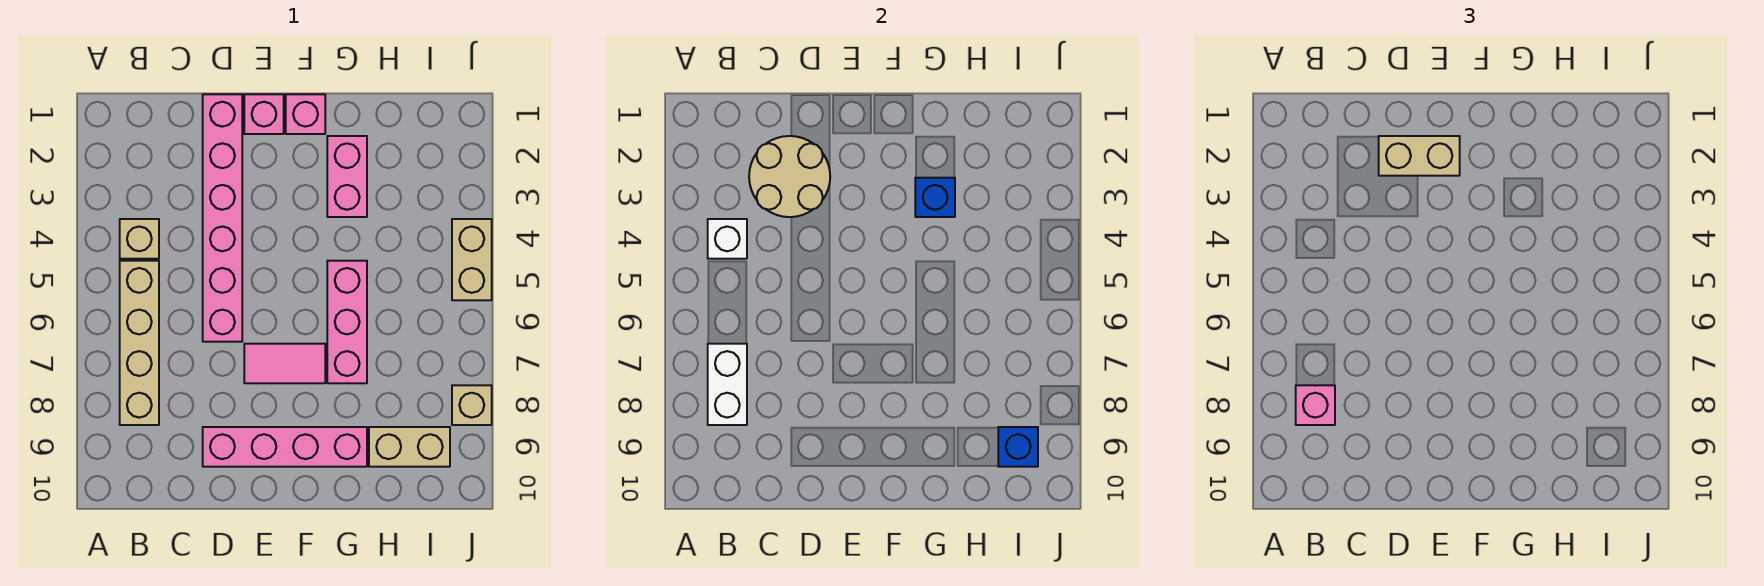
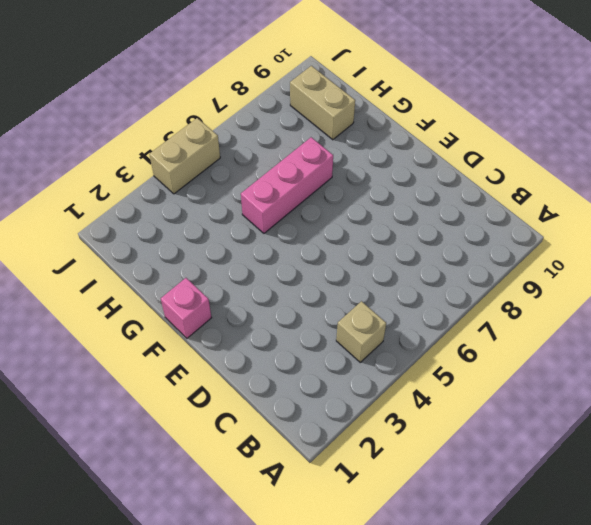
none -> tan 1x4 brick [120,261,159,425]
none -> pink 1x6 brick [203,94,242,342]
none -> pink 1x4 brick [203,427,367,467]

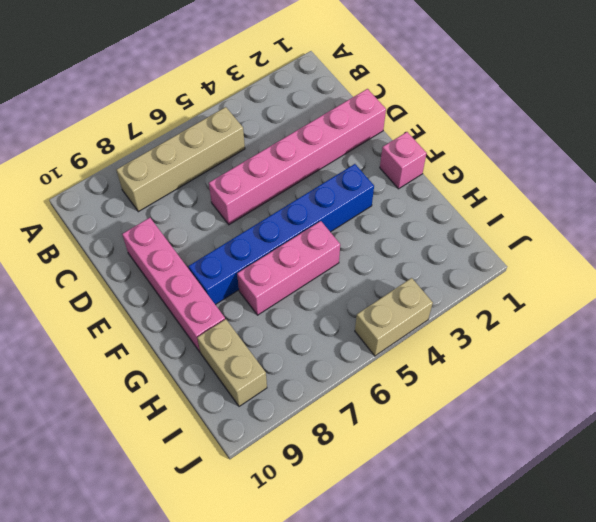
blue 1x6 brick [189,164,374,305] -> pink 1x2 tile [244,344,325,383]
none -> tan 1x1 brick [120,219,159,259]
none -> pink 1x1 brick [244,94,284,134]
none -> pink 1x2 brick [327,136,367,217]

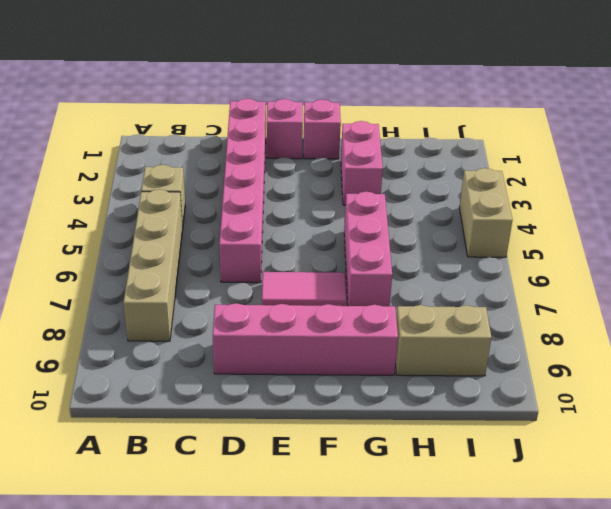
none -> tan 1x1 brick [452,385,492,425]
none -> white 1x1 brick [708,219,747,259]
none -> white 1x2 brick [708,344,747,425]

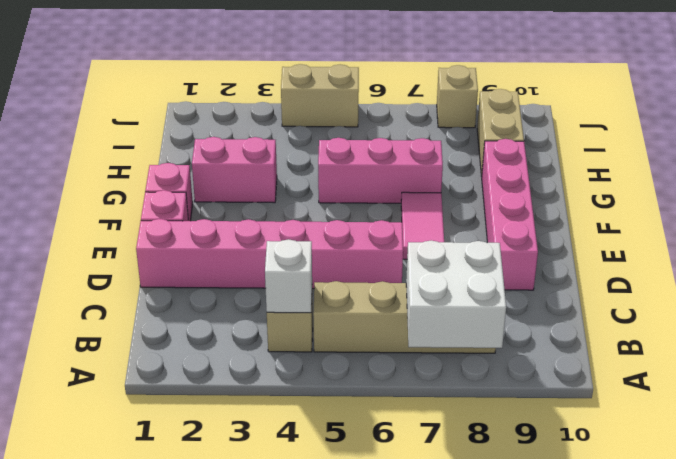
white 2x2 brick [406,241,506,348] -> white 1x2 brick [708,344,747,425]
none -> tan 2x2 round brick [749,136,830,217]
none -> blue 1x1 brick [915,178,955,217]
none -> blue 1x1 brick [998,427,1038,467]

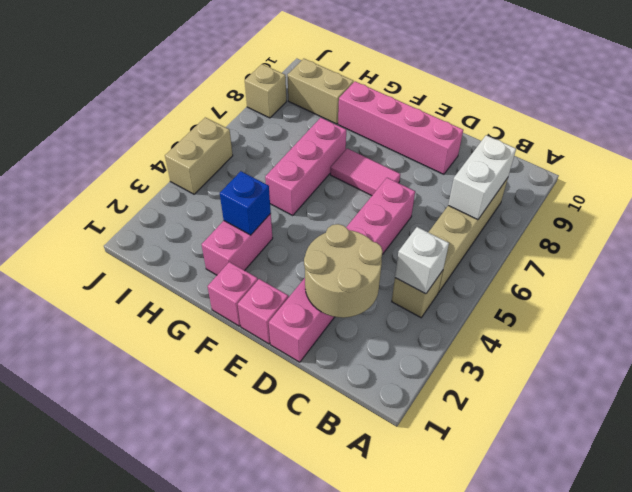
none -> blue 1x1 brick [998,427,1038,467]
none -> pink 1x1 brick [1296,385,1335,425]
none -> tan 1x2 brick [1379,136,1460,176]

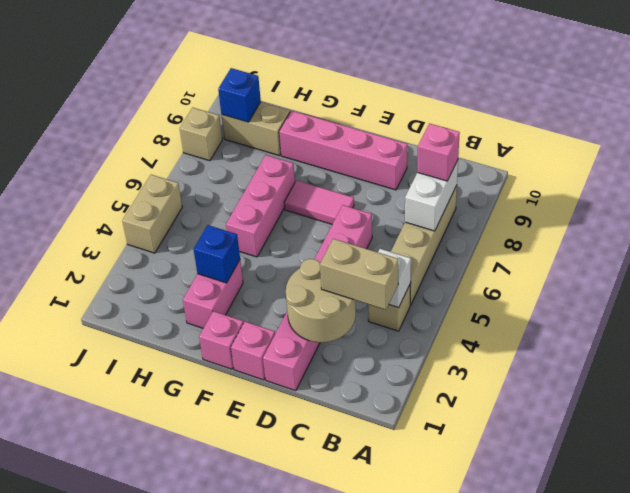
tan 1x2 brick [320,239,398,310] -> tan 1x2 brick moved to [1379,136,1460,176]

